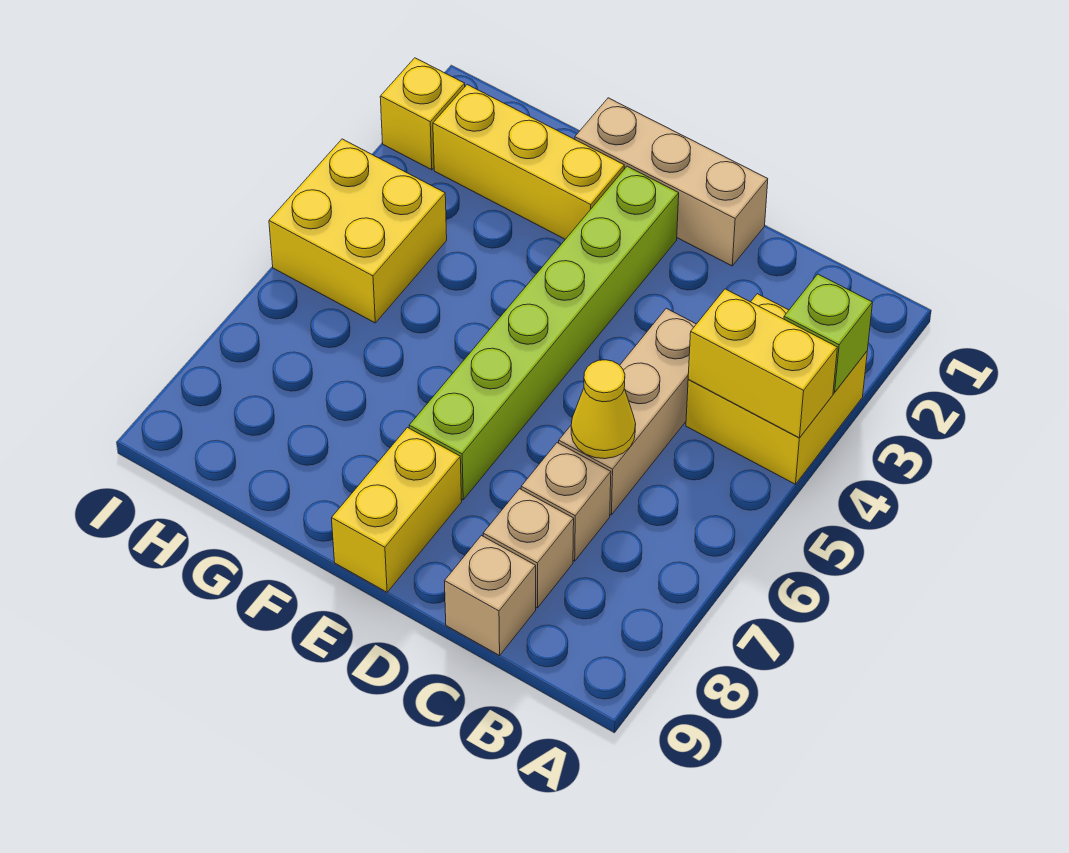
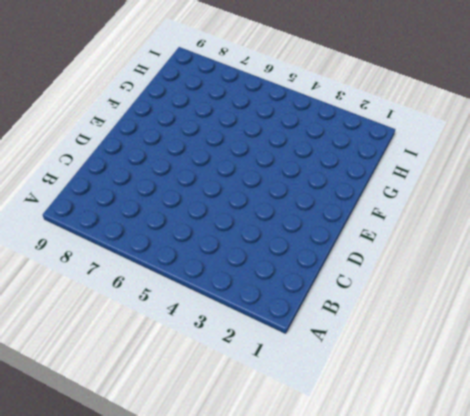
none -> yellow 2x2 brick [686,294,867,484]
none -> tan 1x3 brick [559,308,696,515]
none -> tan 1x1 brick [521,443,611,561]

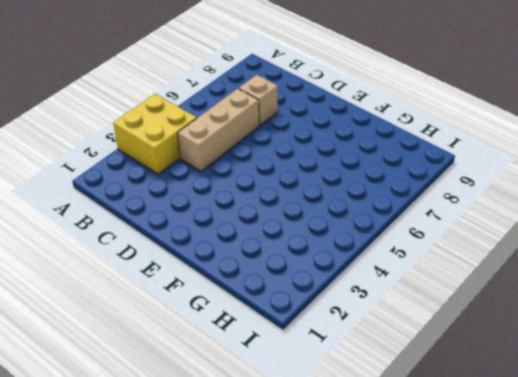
none -> tan 1x1 brick [483,489,574,608]
none -> tan 1x1 brick [445,536,536,656]
none -> tan 1x3 brick [575,98,768,266]

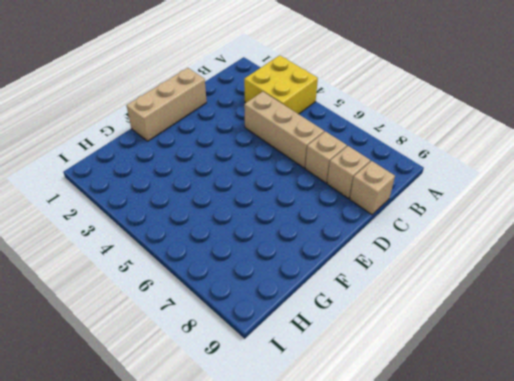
none -> lime 1x6 brick [409,166,679,500]
none -> yellow 1x2 brick [332,428,462,592]
none -> yellow 1x3 brick [433,85,624,239]

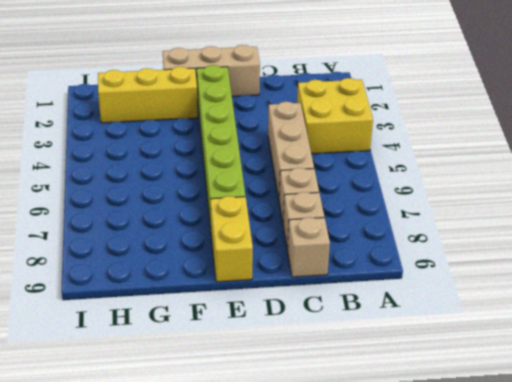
none -> yellow 2x2 brick [269,139,447,323]
none -> yellow 1x1 brick [380,58,465,170]
none -> lime 1x1 brick [784,274,873,392]

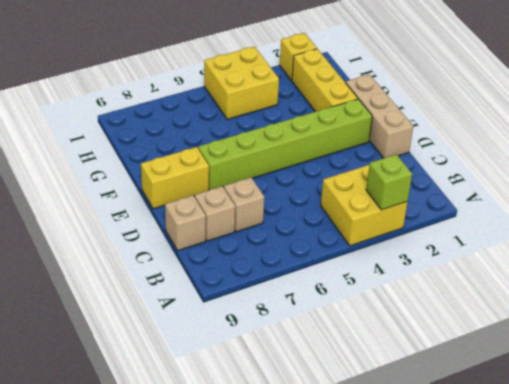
none -> tan 1x3 brick [559,308,696,515]
none -> yellow 1x2 brick [688,289,837,438]
none -> yellow 1x1 cone [571,360,636,459]

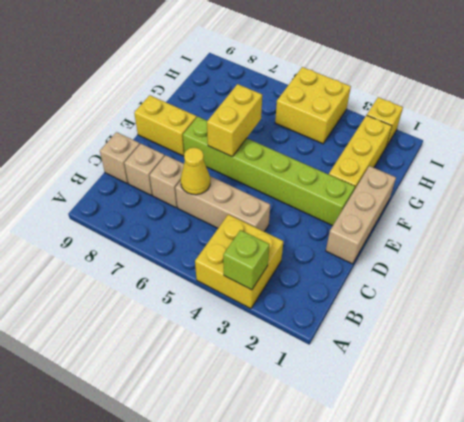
yellow 1x2 brick [207,84,262,157] -> yellow 1x2 brick moved to [688,289,837,438]

